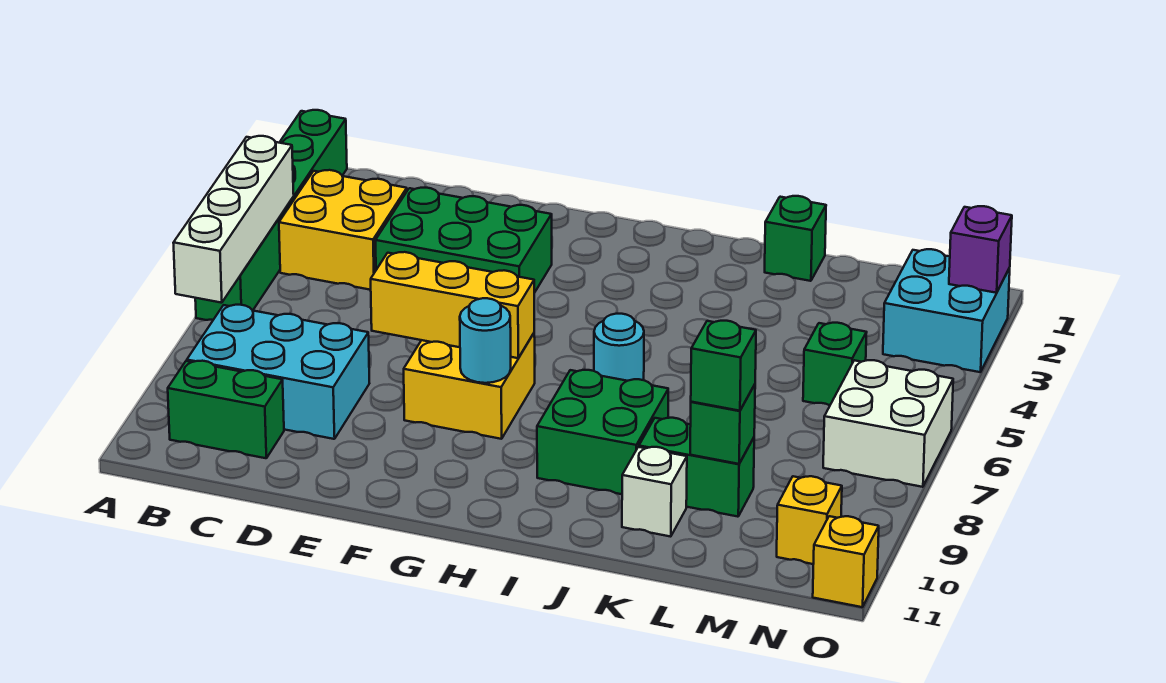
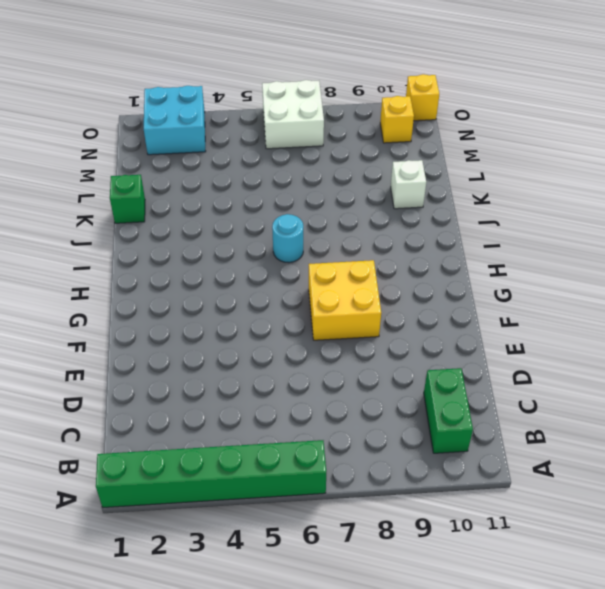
none -> yellow 2x2 brick [279,170,407,290]
none -> cyan 2x3 brick [187,305,369,439]
none -> green 2x3 brick [375,188,552,293]

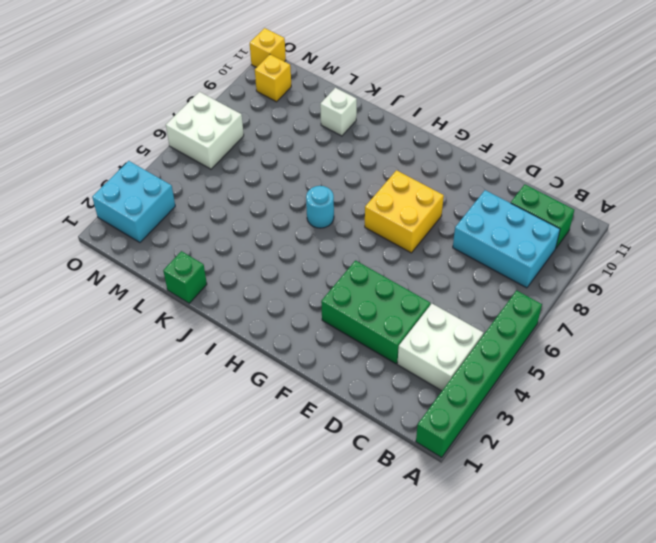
white 2x2 brick [397,304,483,391] -> yellow 2x2 brick [279,170,407,290]
none -> green 2x2 brick [537,370,668,494]
none -> green 1x2 brick [639,418,754,517]
none -> green 1x1 brick [803,323,867,405]

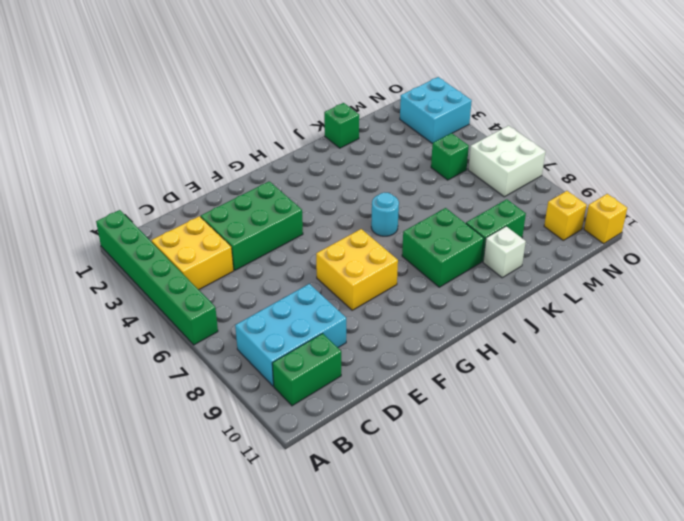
none -> white 1x4 brick [173,136,294,303]
none -> yellow 1x3 brick [371,252,534,358]
none -> cyan 1x1 round brick [460,298,511,383]

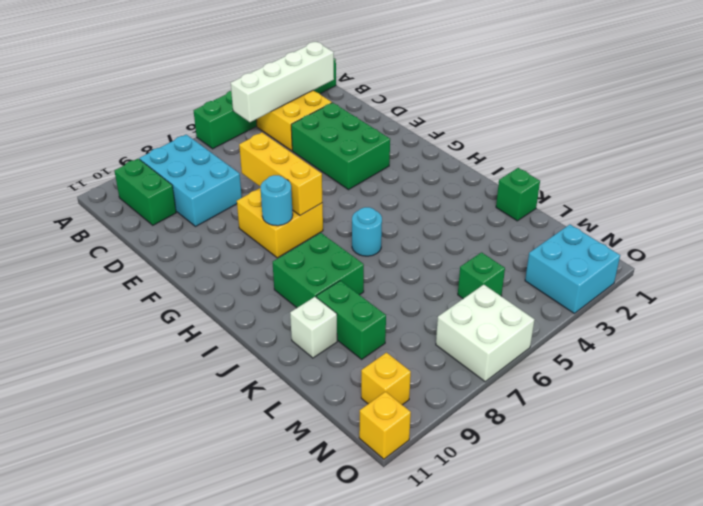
white 1x4 brick [231,42,334,122] -> white 1x4 brick moved to [173,136,294,303]
none -> green 1x1 brick [690,385,755,464]
none -> purple 1x1 brick [949,206,1012,293]
none -> green 1x1 brick [691,321,756,411]

